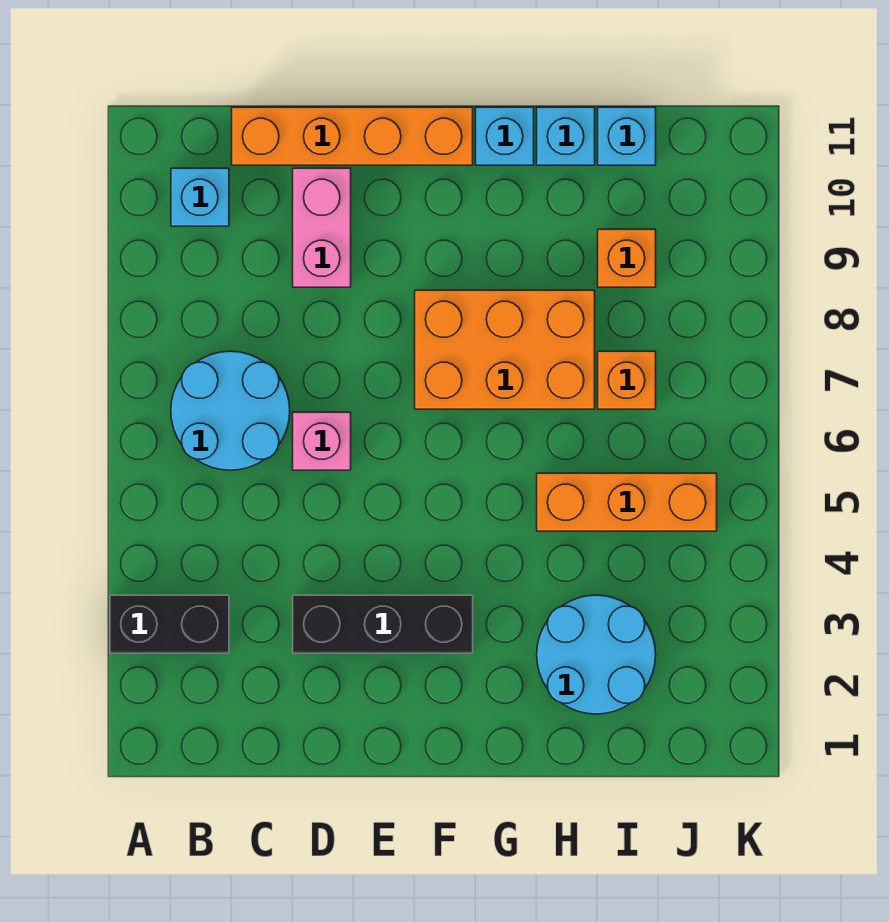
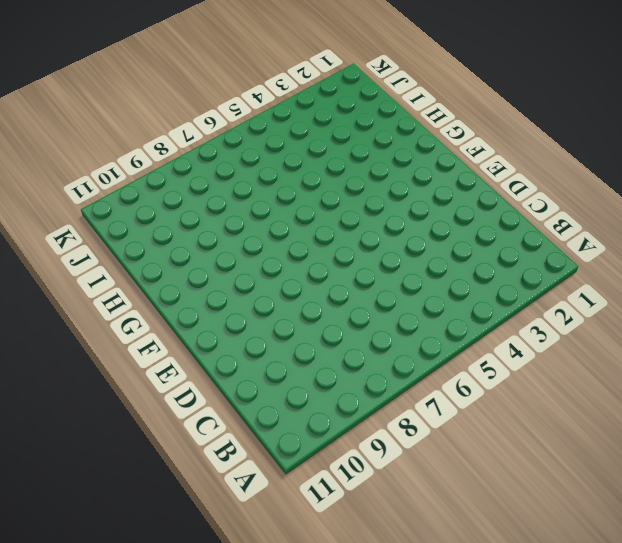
none -> black 1x2 brick [110,595,229,653]
none -> cyan 2x2 round brick [171,351,290,470]
none -> cyan 1x1 brick [171,168,229,226]

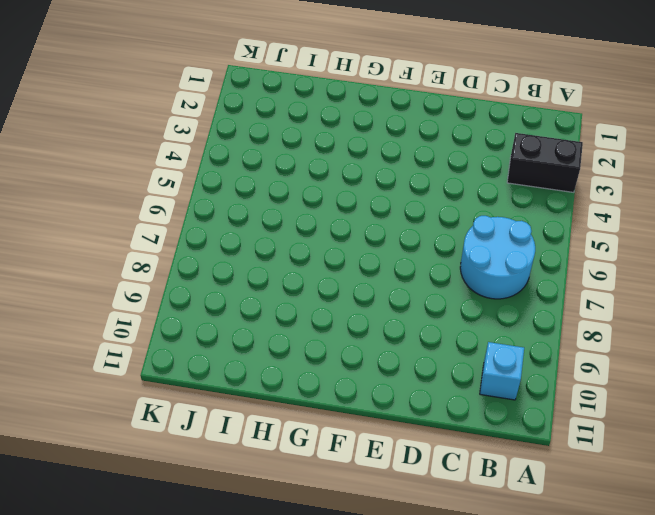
none -> orange 1x4 brick [232,107,473,165]
none -> black 1x3 brick [293,595,473,653]
none -> pink 1x1 brick [293,412,351,470]

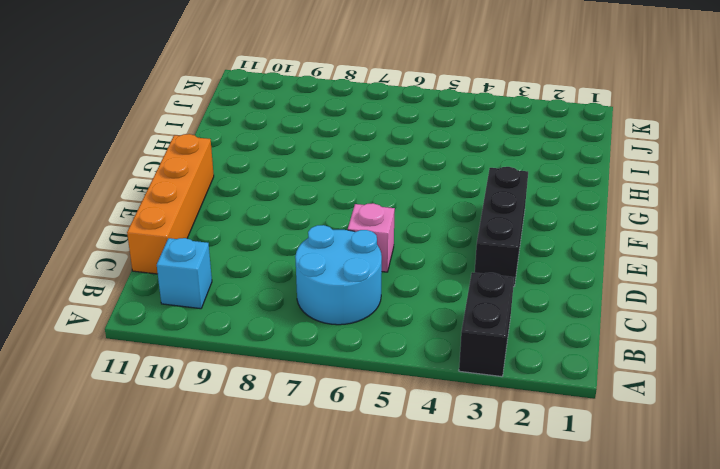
none -> pink 1x2 brick [293,168,351,287]
none -> orange 2x3 brick [415,290,595,409]
none -> cyan 1x1 brick [476,107,534,165]

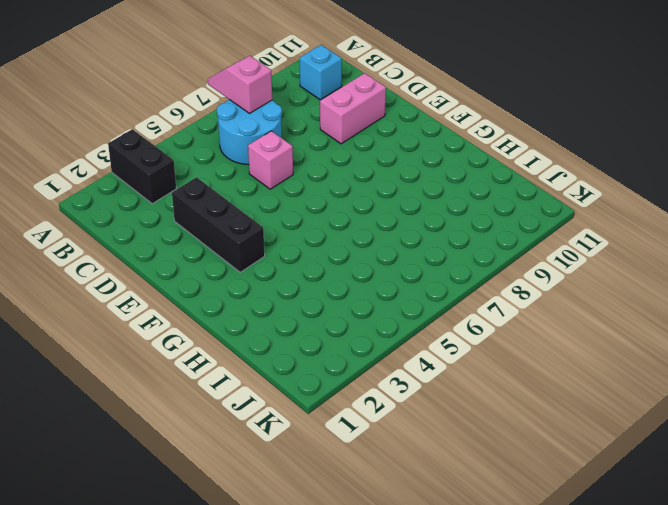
pink 1x2 slope [208,56,272,113] -> none
none -> orange 1x4 brick [232,107,473,165]
none -> orange 2x3 brick [415,290,595,409]
none -> cyan 1x1 brick [476,107,534,165]

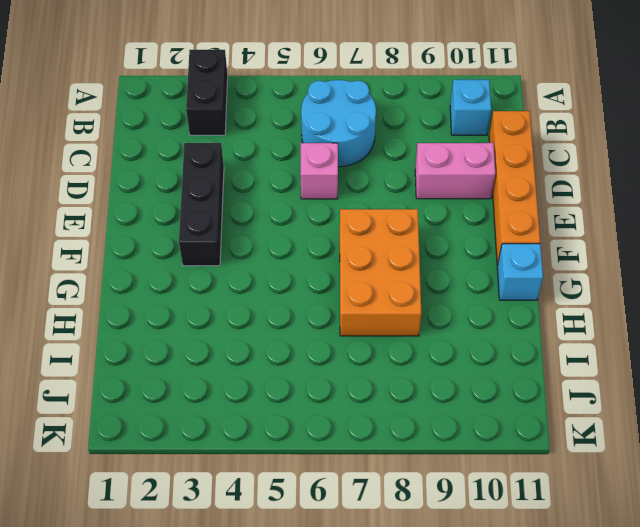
none -> cyan 2x2 round brick [537,595,656,714]
none -> orange 1x3 brick [537,473,717,531]
none -> cyan 1x1 brick [537,107,595,165]

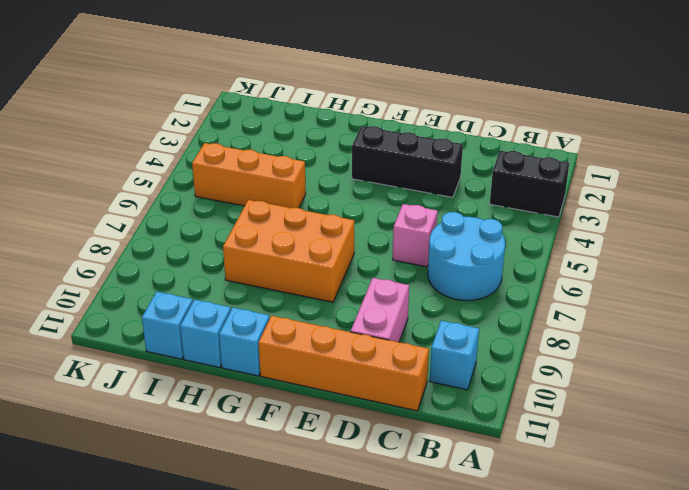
none -> cyan 2x2 round brick [537,595,656,714]
none -> orange 1x1 brick [598,351,656,409]
none -> orange 1x1 brick [598,229,656,287]

